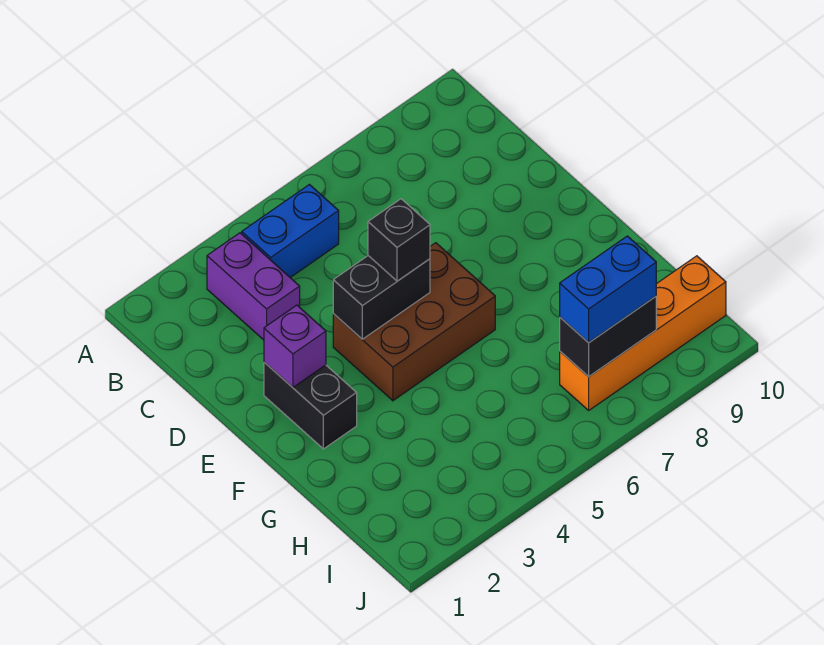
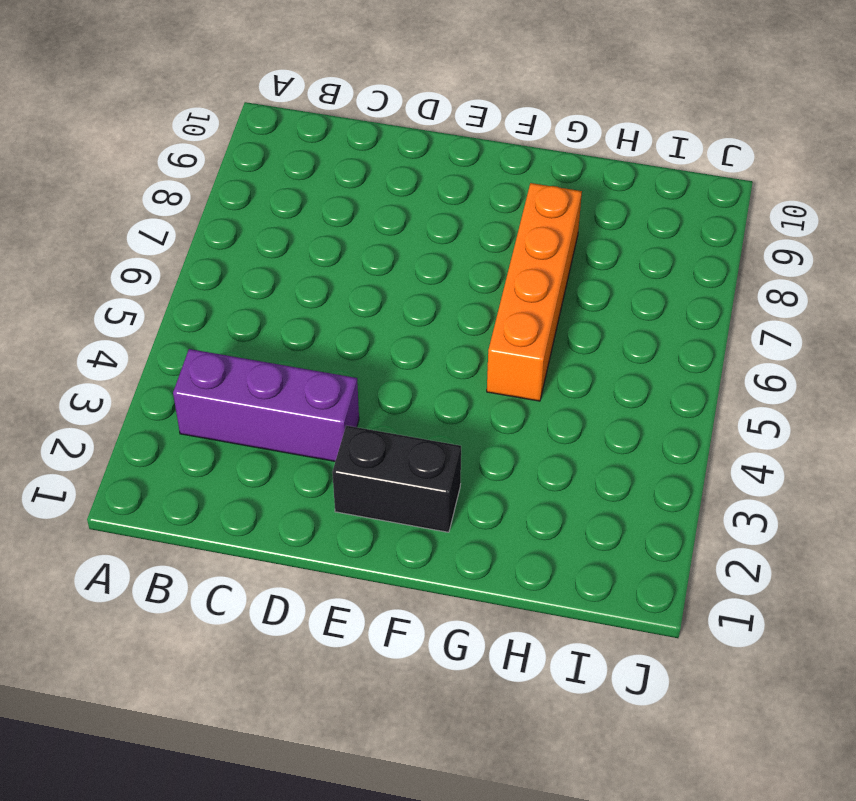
purple 1x3 brick [173,349,359,461] -> purple 1x2 brick [207,233,300,340]
orange 1x4 brick [487,183,582,401] -> orange 1x4 brick moved to [560,256,726,410]
none -> blue 1x2 brick [242,185,339,278]
none -> brown 2x3 brick [333,243,495,401]

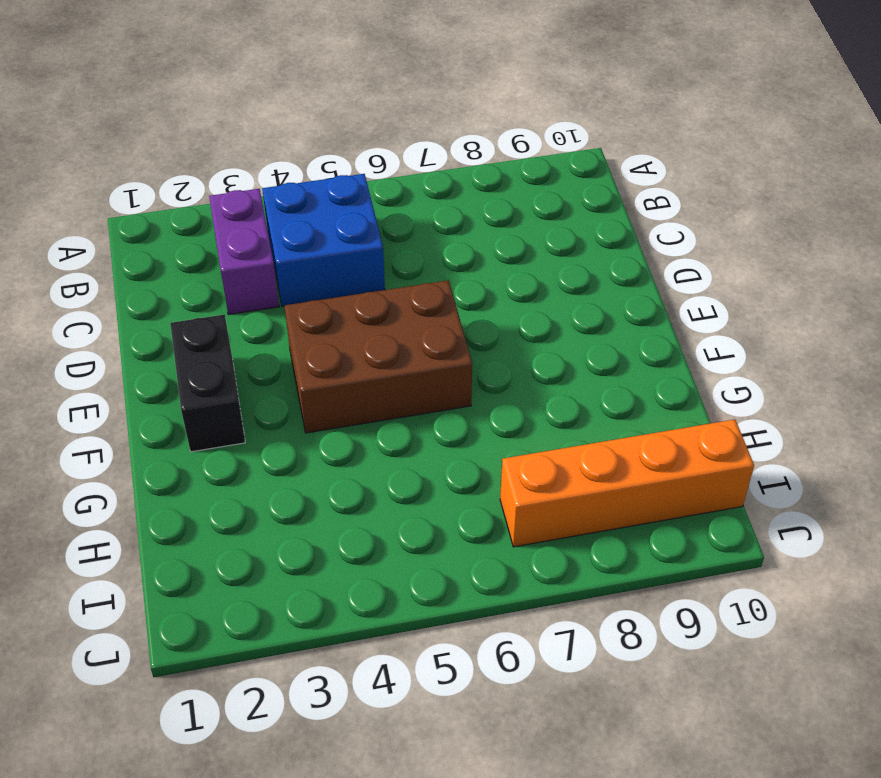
blue 2x2 brick [262,174,385,306] -> blue 1x2 brick [242,185,339,278]
none -> purple 1x1 brick [264,305,326,387]
none -> black 1x2 brick [333,256,430,339]

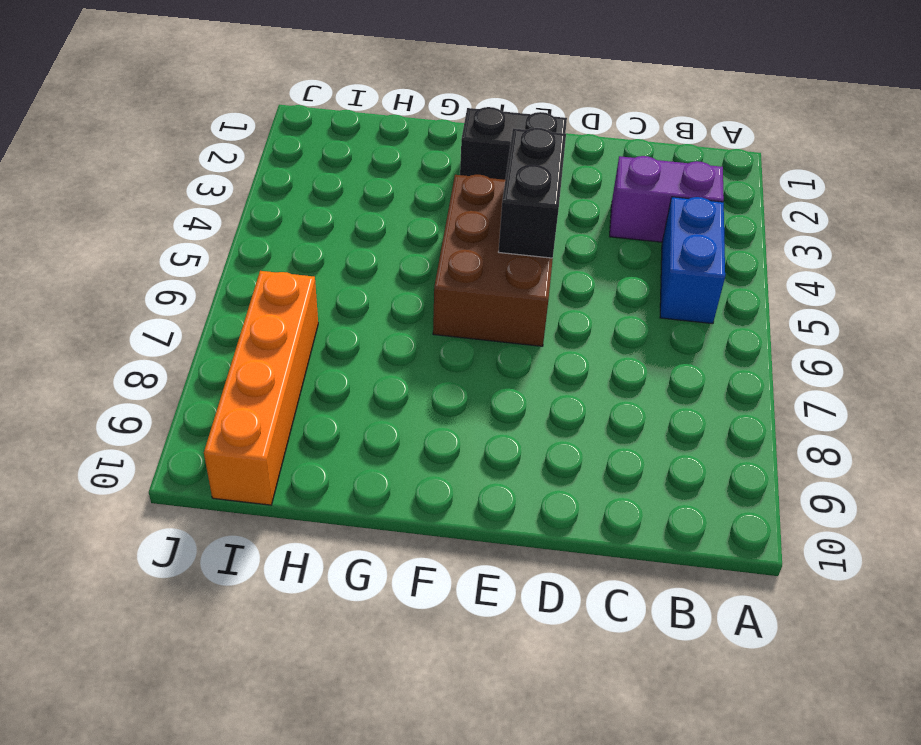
none -> purple 1x1 brick [264,305,326,387]
none -> black 1x2 brick [560,296,656,377]

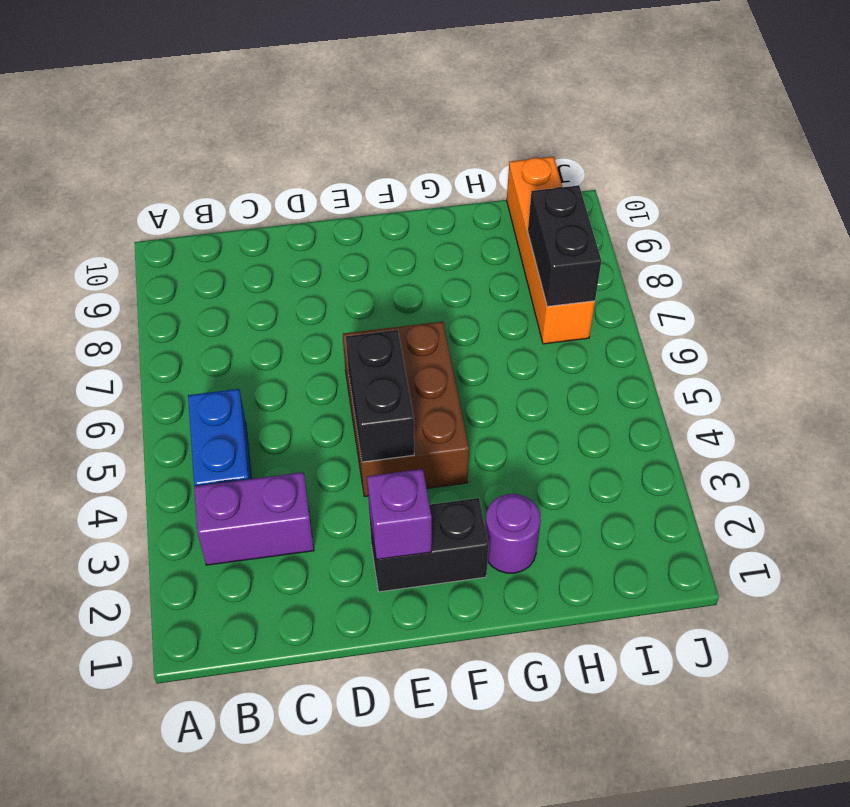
purple 1x1 round brick [485,494,541,573] -> none
none -> black 1x1 brick [368,199,430,281]
none -> blue 1x2 brick [560,236,656,343]

